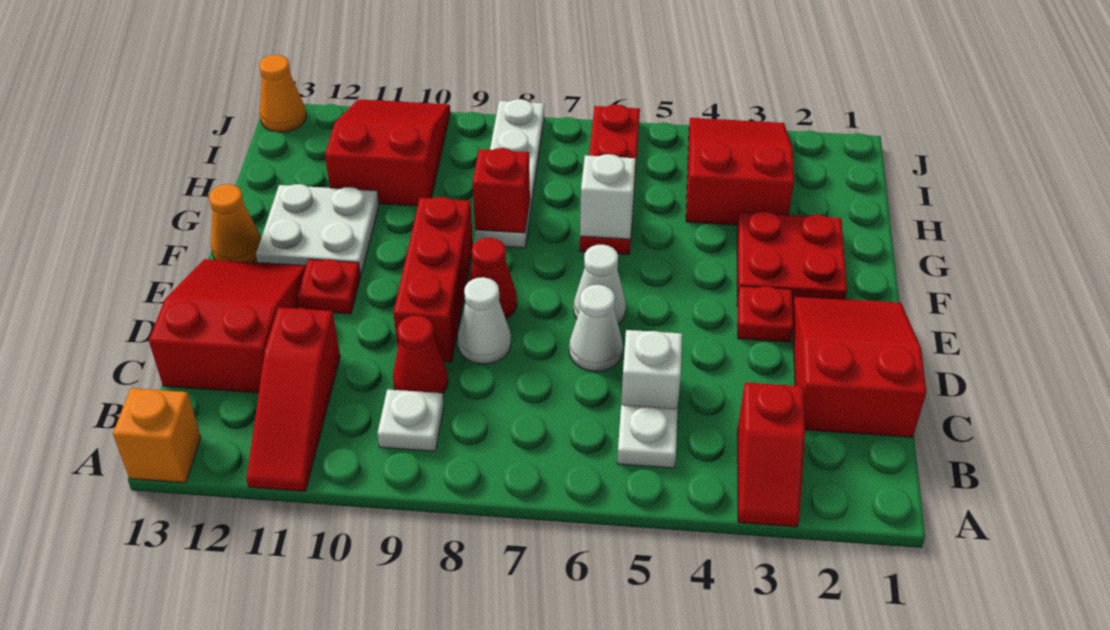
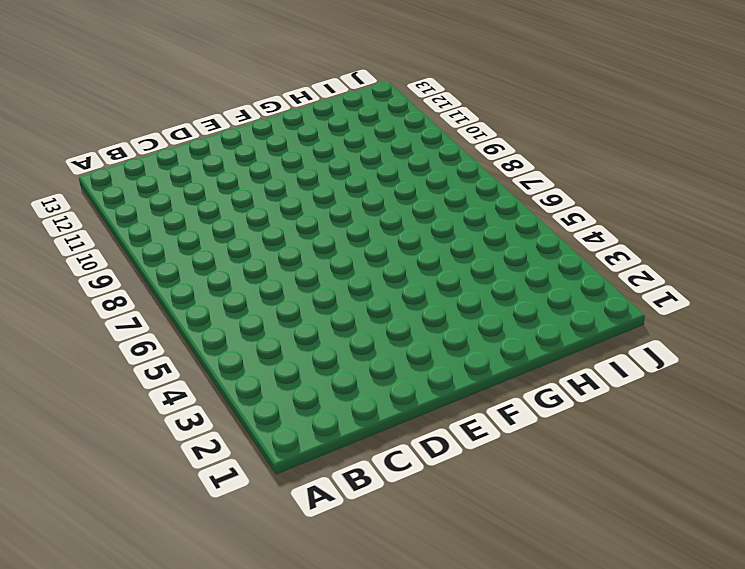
none -> red 1x2 slope [738,382,805,527]
none -> red 1x3 slope [247,307,340,491]
none -> orange 1x1 brick [113,388,201,483]

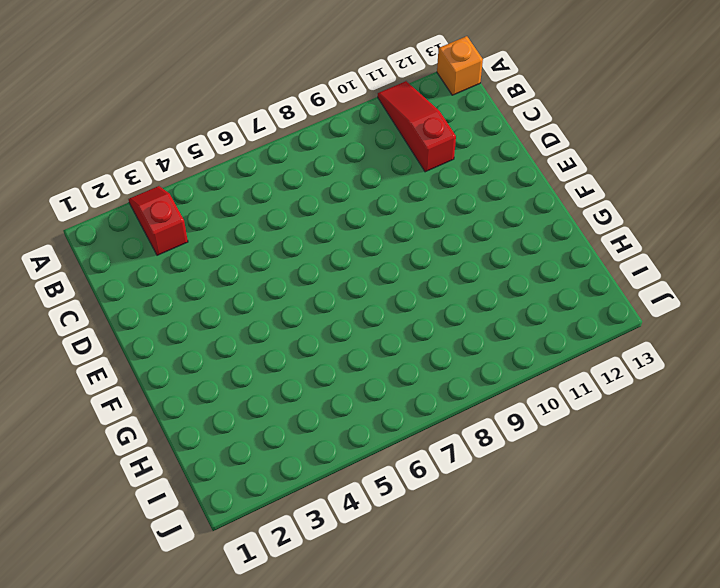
none -> white 1x1 plate [617,405,678,468]
none -> white 1x1 plate [377,389,444,451]
none -> red 2x3 slope [792,296,926,437]

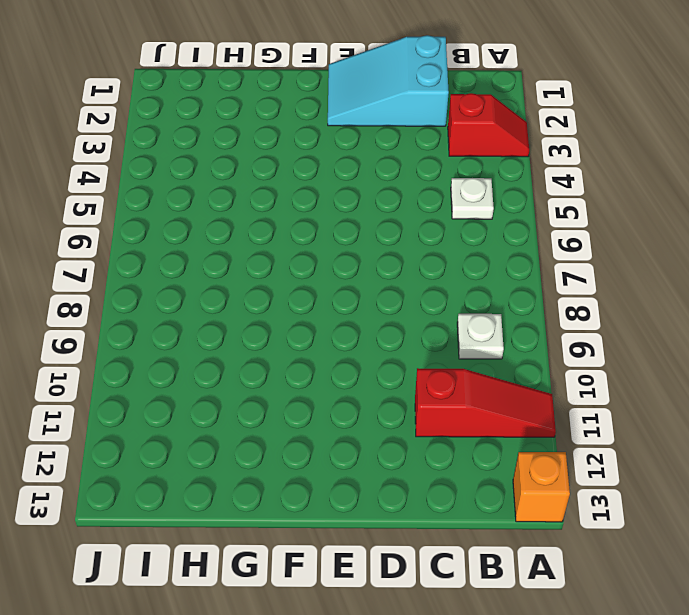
cyan 2x3 slope [328,35,449,126] -> red 2x3 slope [792,296,926,437]
none -> white 1x1 brick [621,330,682,409]
none -> red 1x1 cone [393,316,448,394]
none -> red 2x3 slope [149,259,306,393]

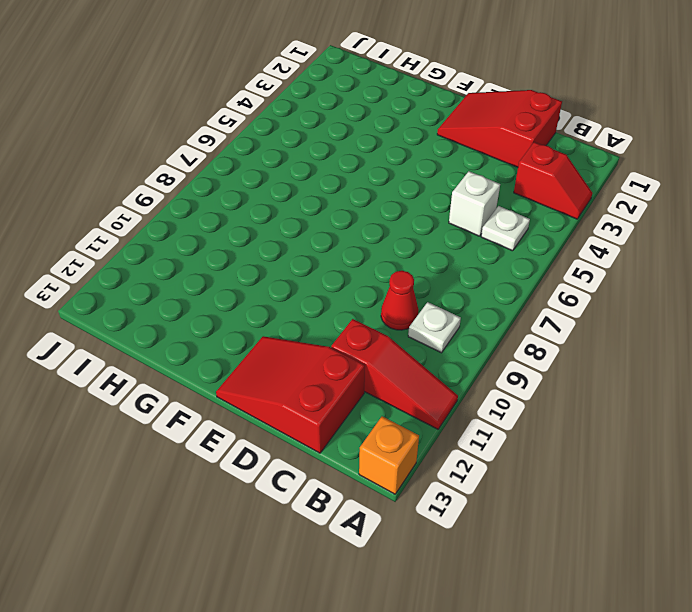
none -> white 1x1 cone [569,285,623,371]
none -> white 1x1 cone [458,277,511,364]
none -> red 1x3 brick [393,197,473,362]

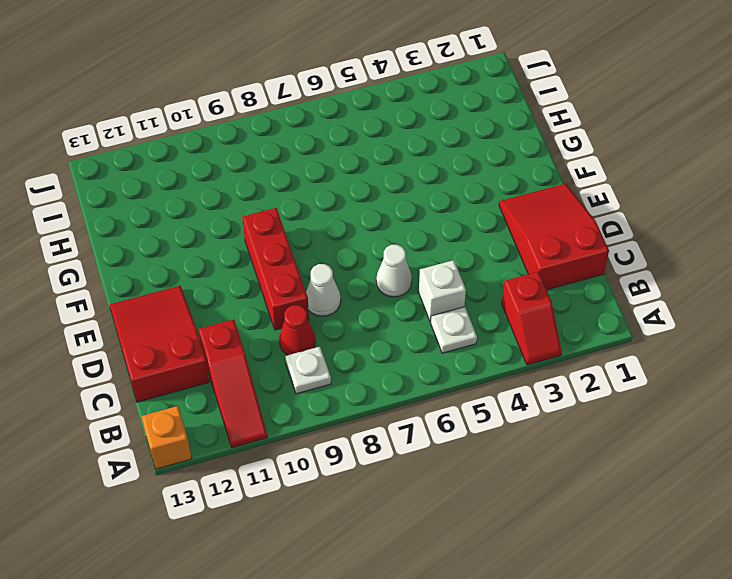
none -> red 1x1 plate [737,286,793,342]
none -> white 1x1 cone [574,245,626,324]
none -> red 1x1 cone [468,238,517,319]

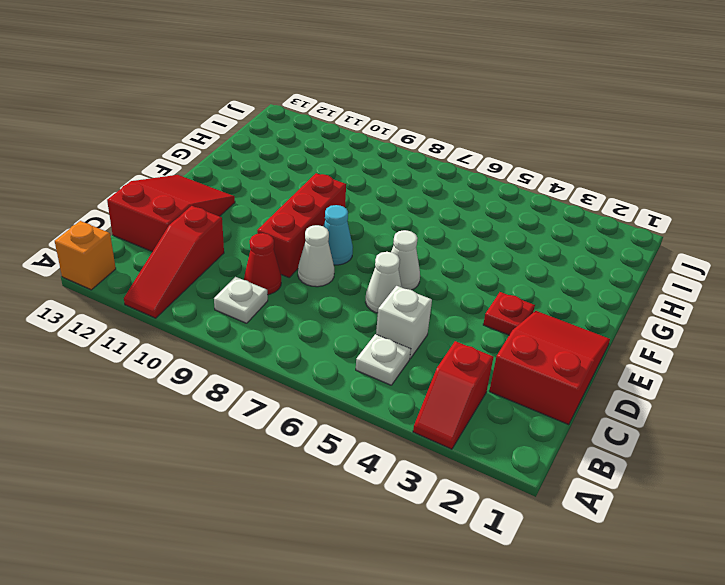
cyan 1x1 cone [323,205,353,265] -> red 1x1 cone [468,238,517,319]
none -> red 1x1 plate [297,259,361,314]
none -> red 2x2 plate [737,212,847,301]
none -> white 2x2 plate [256,184,379,275]

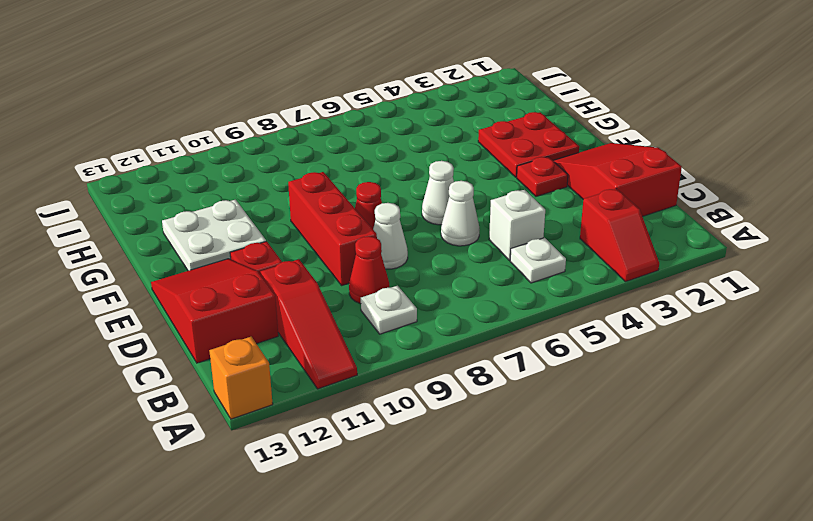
none -> orange 1x1 cone [209,184,261,262]
none -> red 1x4 plate [580,104,640,254]
none -> white 1x4 plate [475,99,544,248]

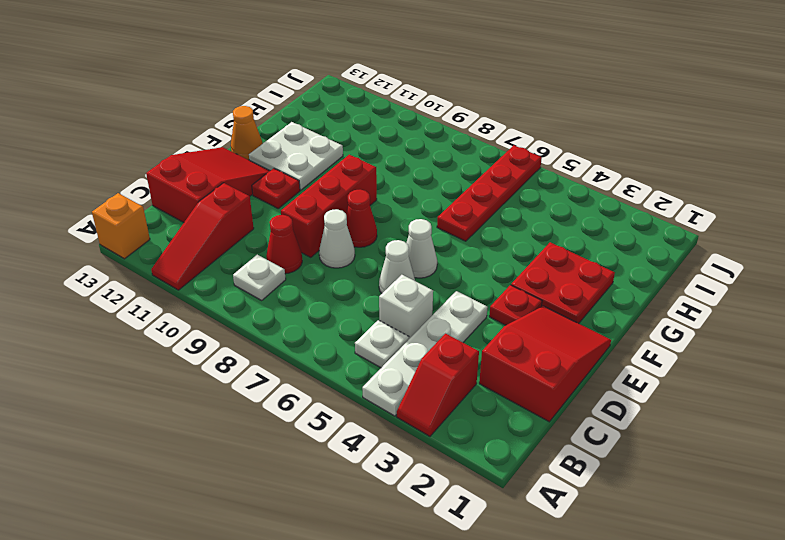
white 1x4 plate [362,291,488,416] -> white 1x4 plate moved to [475,99,544,248]
none -> red 2x3 slope [686,118,794,225]
none -> red 2x3 slope [325,99,450,206]
none -> orange 1x1 cone [259,55,306,132]

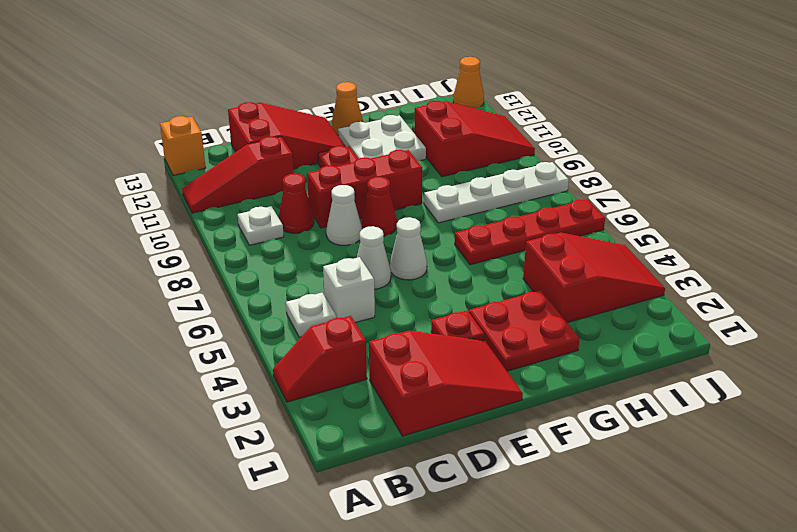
none -> white 1x1 brick [580,154,635,239]
none -> red 1x1 brick [472,148,530,233]

